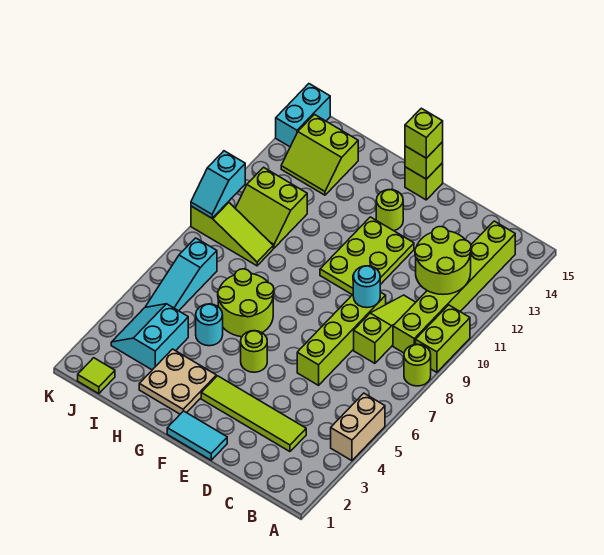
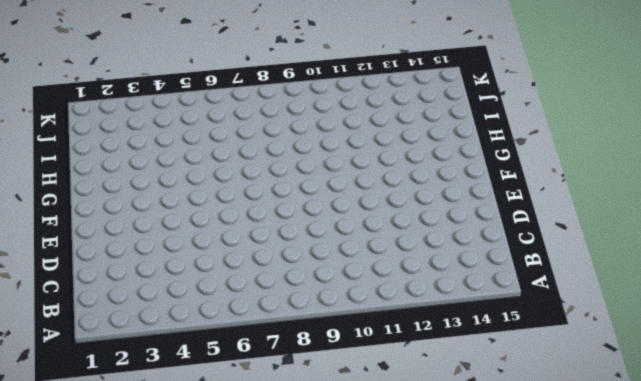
none -> tan 1x2 brick [331,393,385,461]
none -> lime 1x1 round brick [404,344,431,386]
none -> lime 1x2 brick [416,305,470,372]

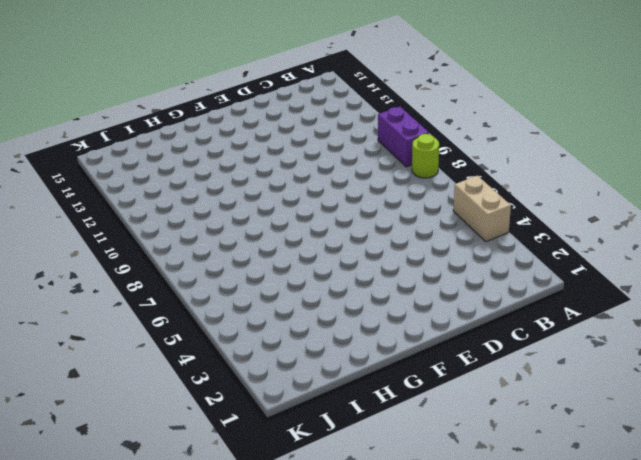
purple 1x2 brick [378,107,429,167] -> lime 1x2 brick [416,305,470,372]
none -> lime 1x6 brick [393,221,515,353]
none -> lime 1x4 tile [201,376,306,452]
none -> lime 1x3 slope [354,295,416,363]

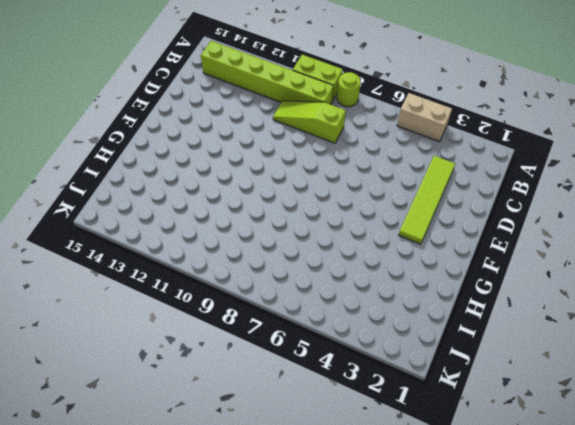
none -> lime 1x4 brick [297,292,386,385]
none -> cyan 1x2 tile [167,411,227,460]
none -> lime 2x3 plate [320,217,414,295]

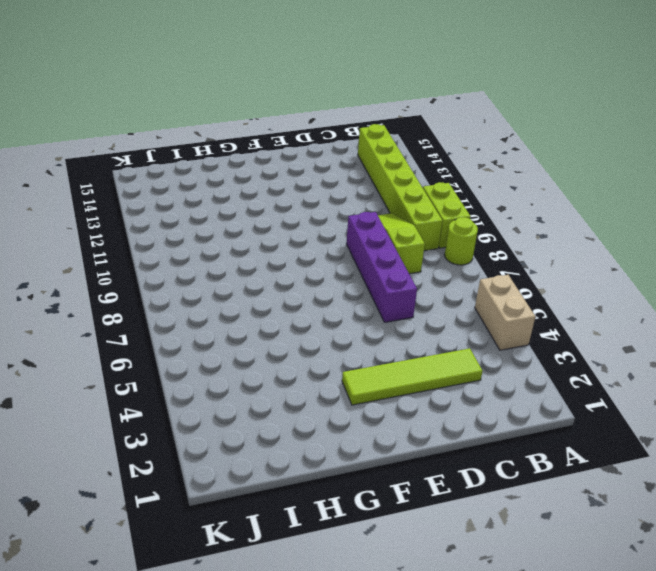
purple 1x4 brick [346,212,417,322] -> lime 1x4 brick [297,292,386,385]
none -> cyan 1x2 tile [167,411,227,460]
none -> lime 2x3 plate [320,217,414,295]
none -> lime 1x1 round brick [241,331,267,372]

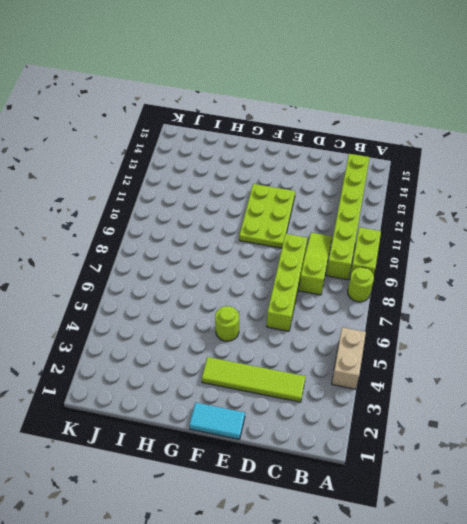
none -> lime 1x1 round brick [376,190,403,231]
none -> lime 1x1 brick [405,163,443,200]
none -> tan 2x2 plate [139,349,216,414]

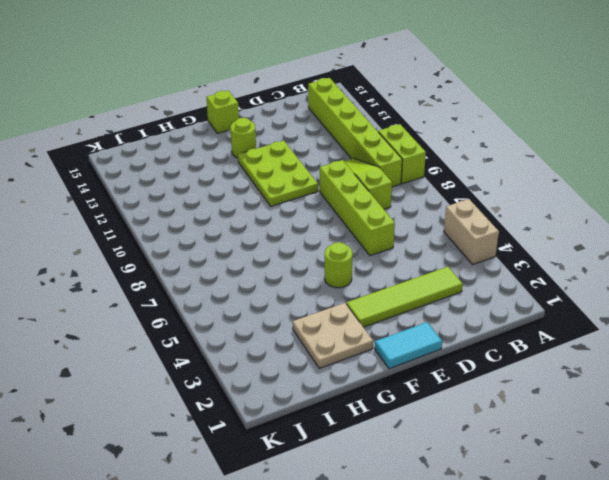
none -> lime 1x1 round brick [404,344,431,386]
none -> lime 2x2 round brick [218,269,274,337]
none -> cyan 1x1 round brick [196,304,223,346]

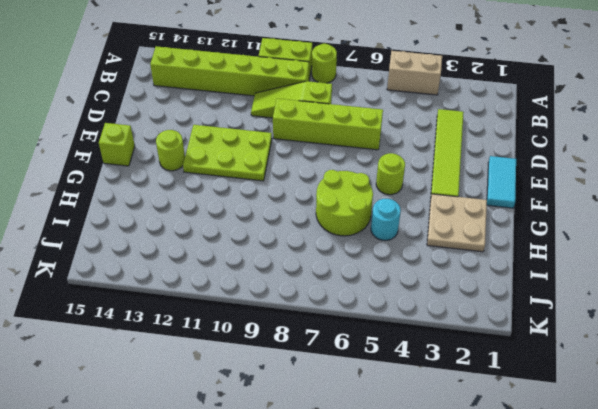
none -> cyan 2x2 slope [111,304,188,370]
none -> lime 1x3 slope [191,202,273,266]
none -> lime 2x2 slope [235,167,307,248]

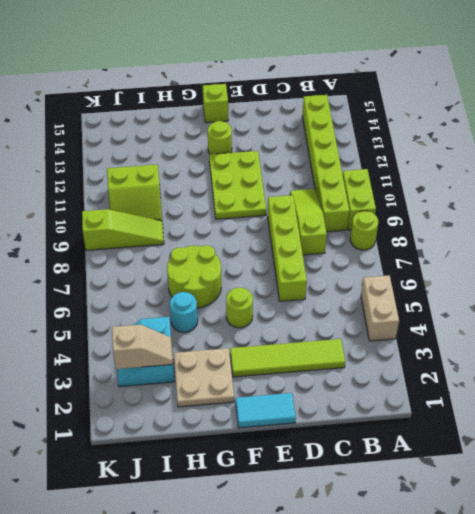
tan 1x2 slope [112,325,173,369] -> none
none -> lime 2x2 slope [281,115,358,195]
none -> lime 1x1 tile [78,358,115,394]
none -> cyan 1x3 slope [146,238,217,311]

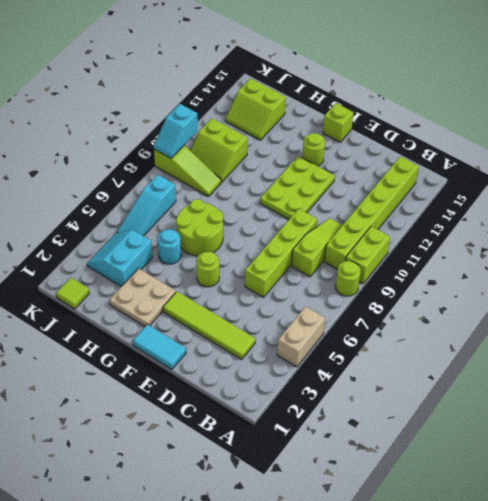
none -> cyan 1x2 brick [276,84,330,147]
none -> lime 2x2 round brick [415,227,471,294]
none -> cyan 1x1 round brick [353,266,380,308]

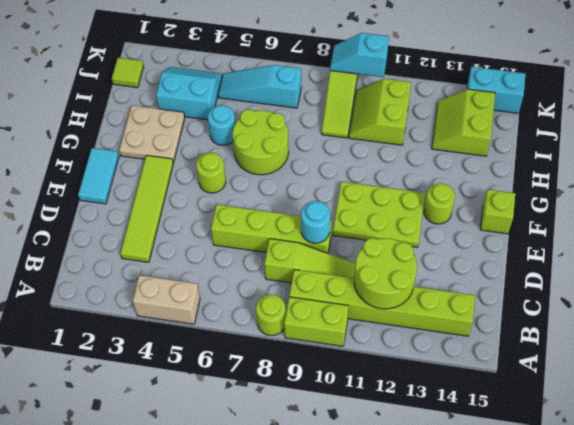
none -> lime 1x1 brick [405,142,443,179]
none -> lime 1x1 brick [405,108,443,158]

